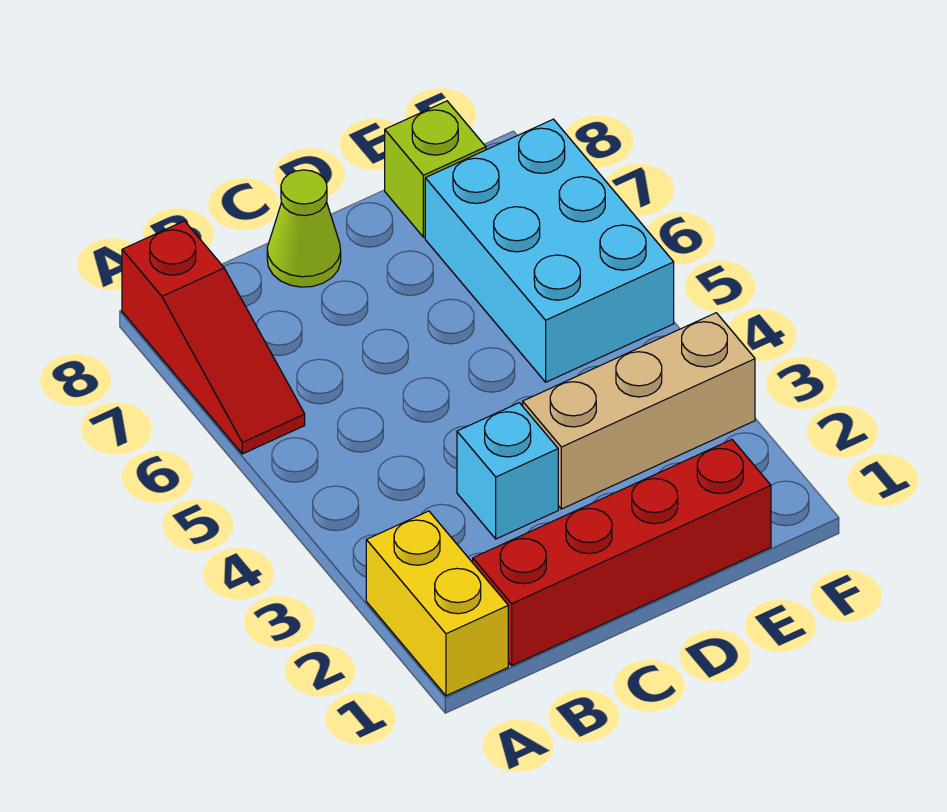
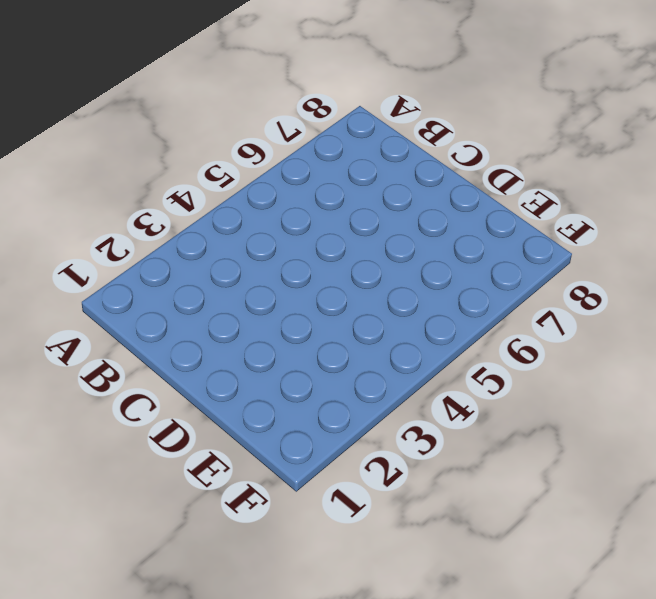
none -> yellow 1x2 brick [366,511,508,696]
none -> red 1x3 slope [122,221,305,454]

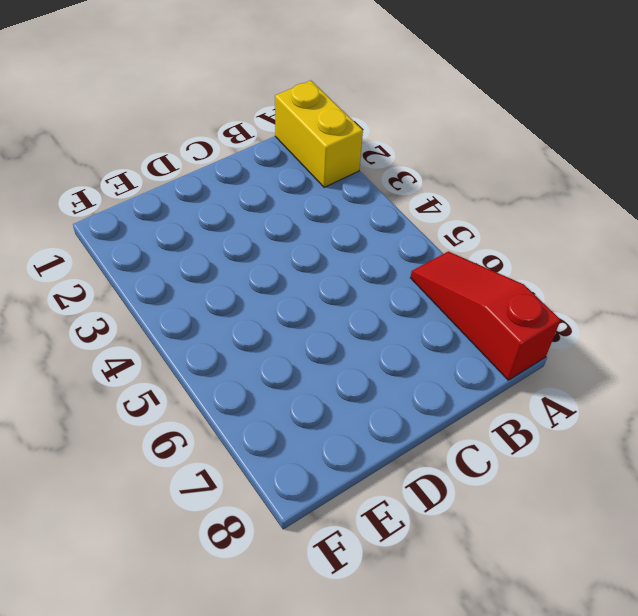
none -> red 1x4 brick [473,440,771,666]
none -> cyan 1x1 brick [457,403,558,539]

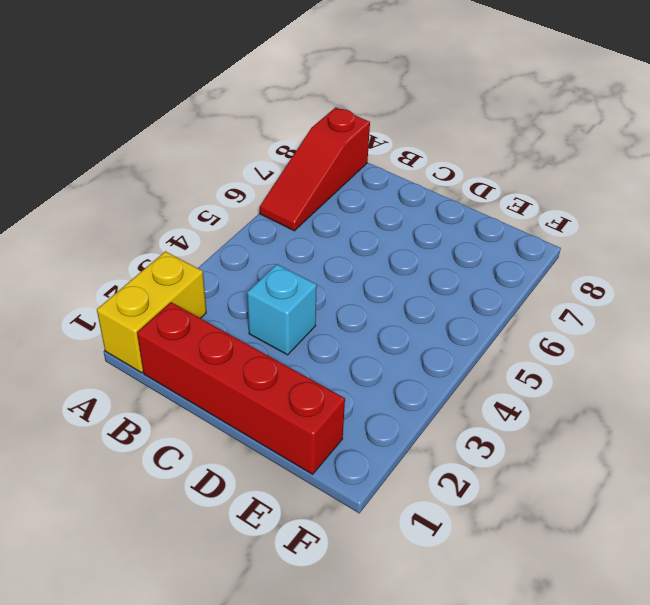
none -> lime 1x1 cone [267,170,341,287]
none -> tan 1x3 brick [523,313,755,509]

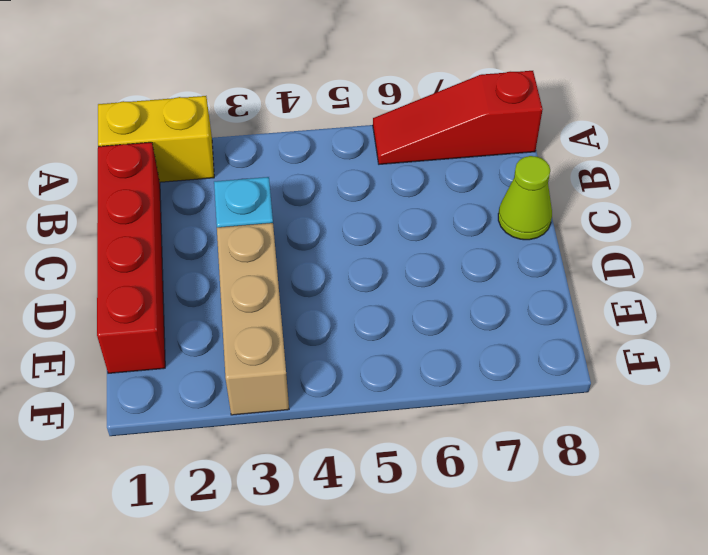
none -> cyan 2x3 brick [425,119,674,382]
none -> lime 1x1 brick [385,101,486,237]

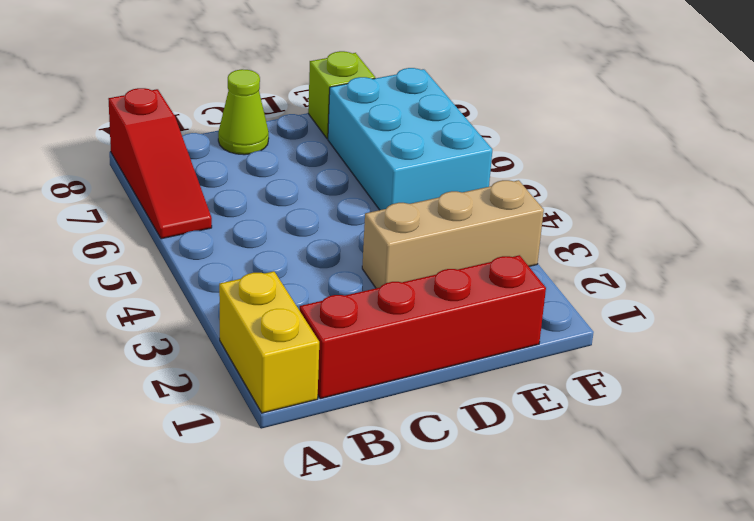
none -> cyan 1x1 brick [457,403,558,539]

